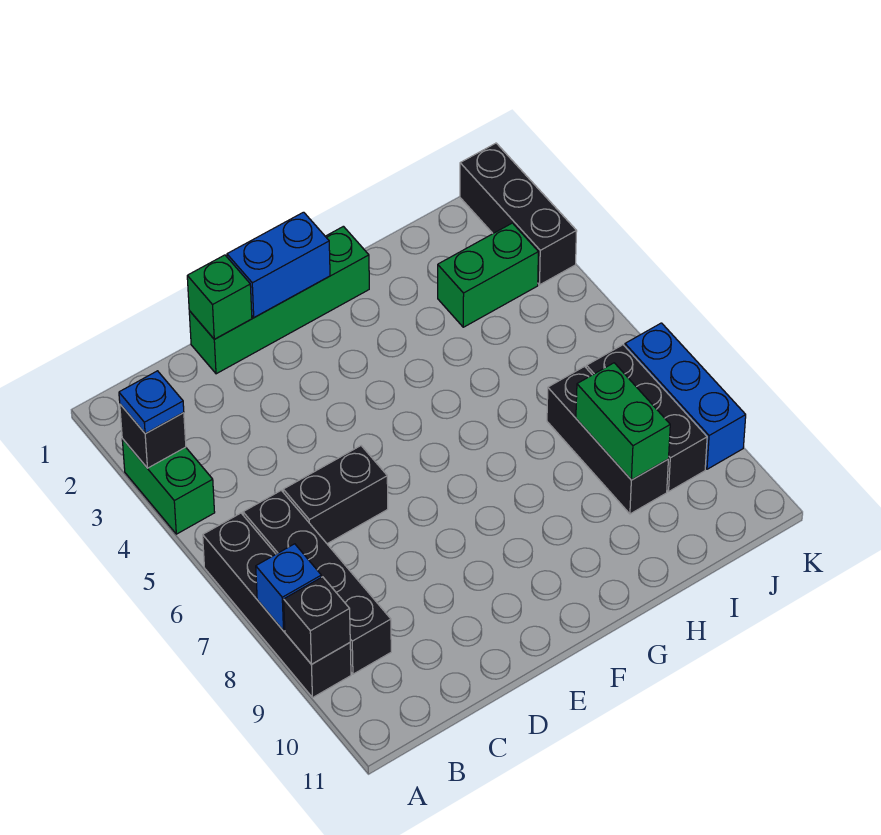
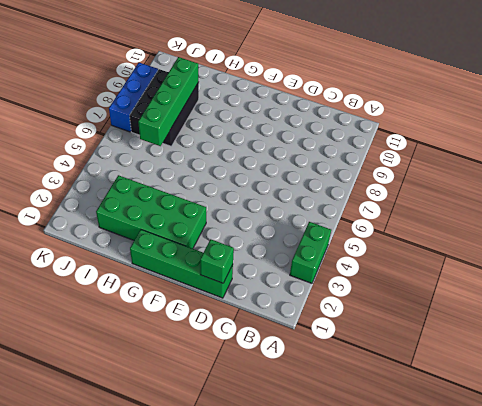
green 2x4 brick [96,175,206,249] -> green 1x2 brick [438,223,538,327]
green 1x4 brick [138,57,198,146] -> green 1x2 brick [576,363,670,480]
none -> black 1x4 brick [203,513,351,697]
none -> black 1x4 brick [243,490,391,674]
none -> black 1x2 brick [283,446,388,544]

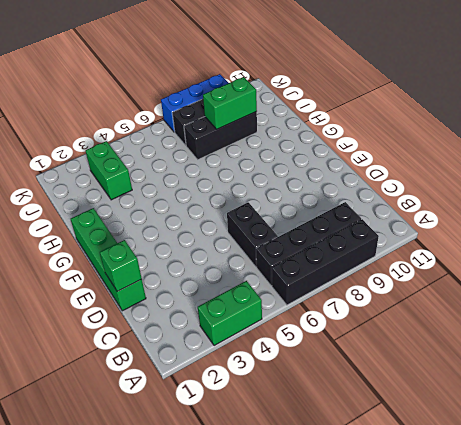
none -> black 1x3 brick [460,143,577,285]
none -> black 1x1 brick [120,404,186,468]
none -> blue 1x1 brick [256,544,321,631]

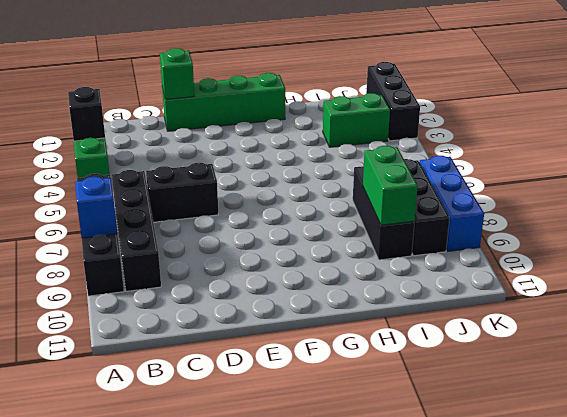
none -> black 1x1 brick [284,577,350,664]
none -> blue 1x2 brick [227,212,330,318]
none -> blue 1x1 plate [119,371,184,434]

